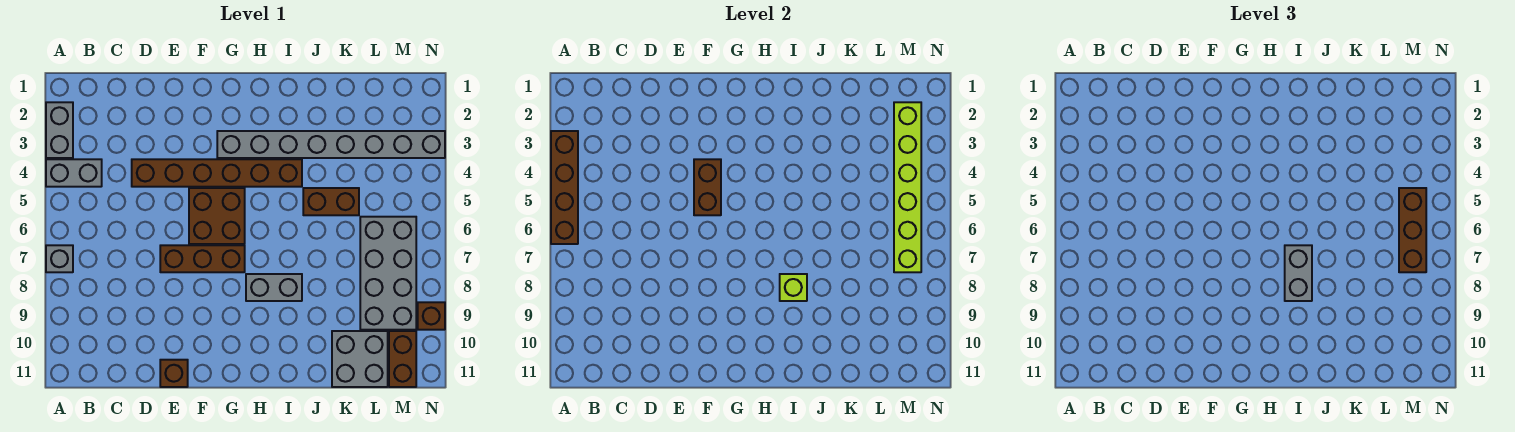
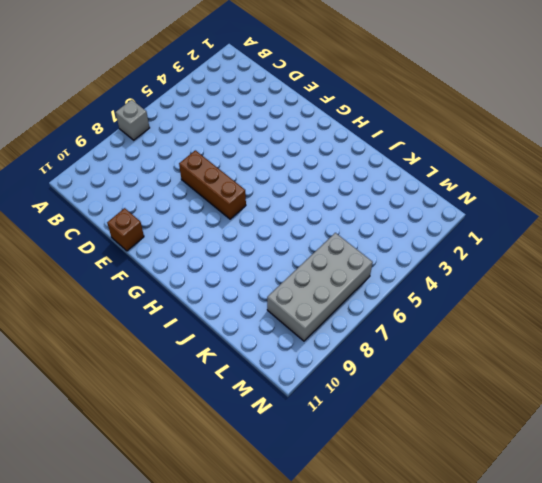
none -> grey 1x2 brick [46,102,73,158]
none -> grey 1x2 brick [46,159,102,187]
none -> brown 1x6 brick [132,159,302,187]

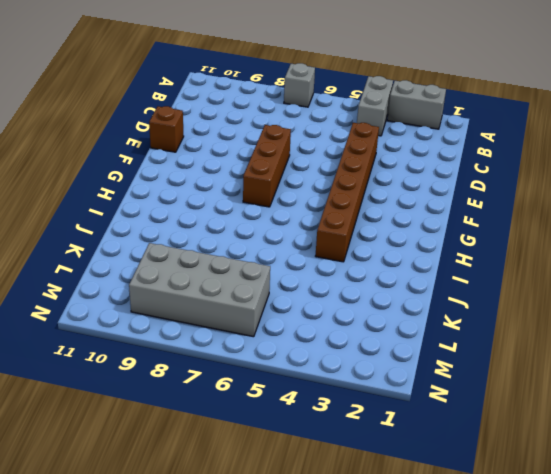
none -> brown 2x2 brick [189,188,245,244]
none -> grey 1x8 brick [217,131,445,158]
none -> grey 1x2 brick [246,274,302,301]

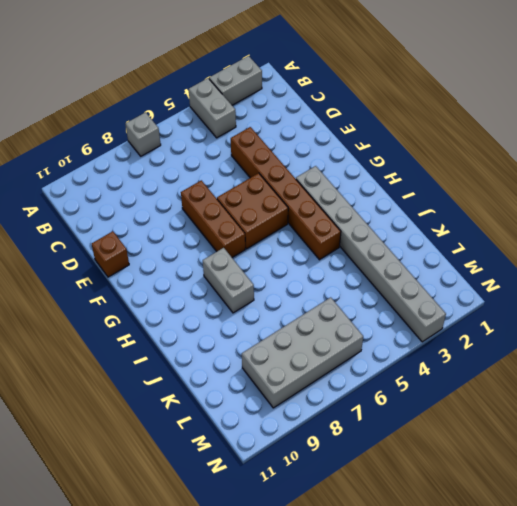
none -> brown 1x2 brick [303,188,359,215]
none -> grey 2x2 brick [332,331,388,387]
none -> brown 1x2 brick [389,331,416,387]

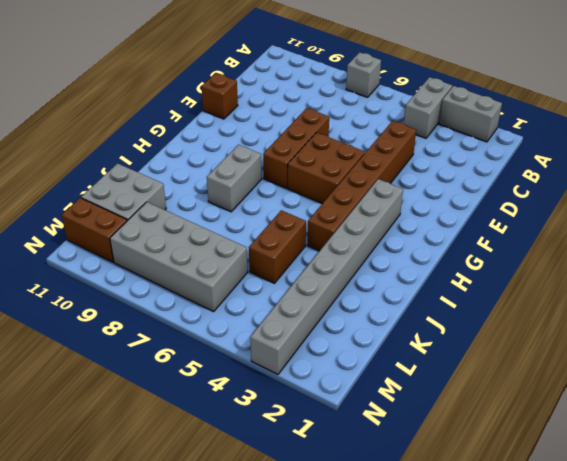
none -> brown 1x1 brick [418,302,445,330]
none -> brown 1x4 brick [551,131,578,244]
none -> brown 1x2 brick [694,159,721,215]

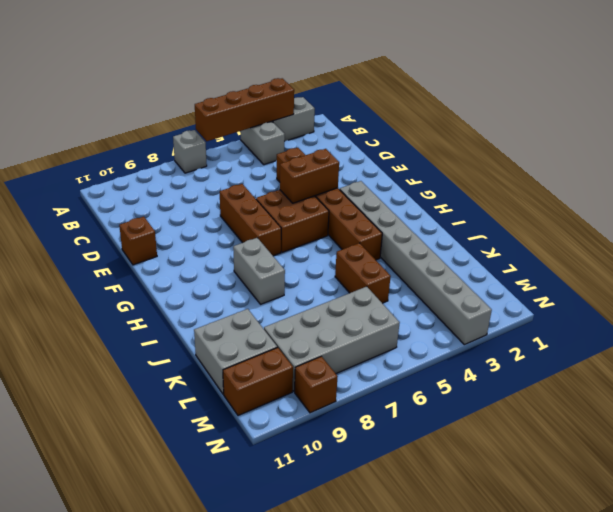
none -> lime 1x1 brick [780,274,807,301]
none -> lime 1x6 brick [894,102,921,272]
none -> grey 1x2 brick [1285,245,1312,301]

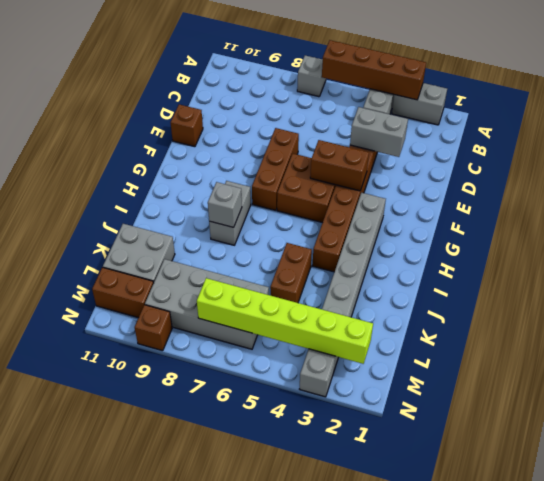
grey 1x2 brick [350,107,408,157] -> grey 1x2 brick moved to [1285,245,1312,301]
grey 1x1 brick [208,182,242,227] -> lime 1x1 brick [780,274,807,301]
none -> brown 1x3 brick [1399,188,1426,272]

